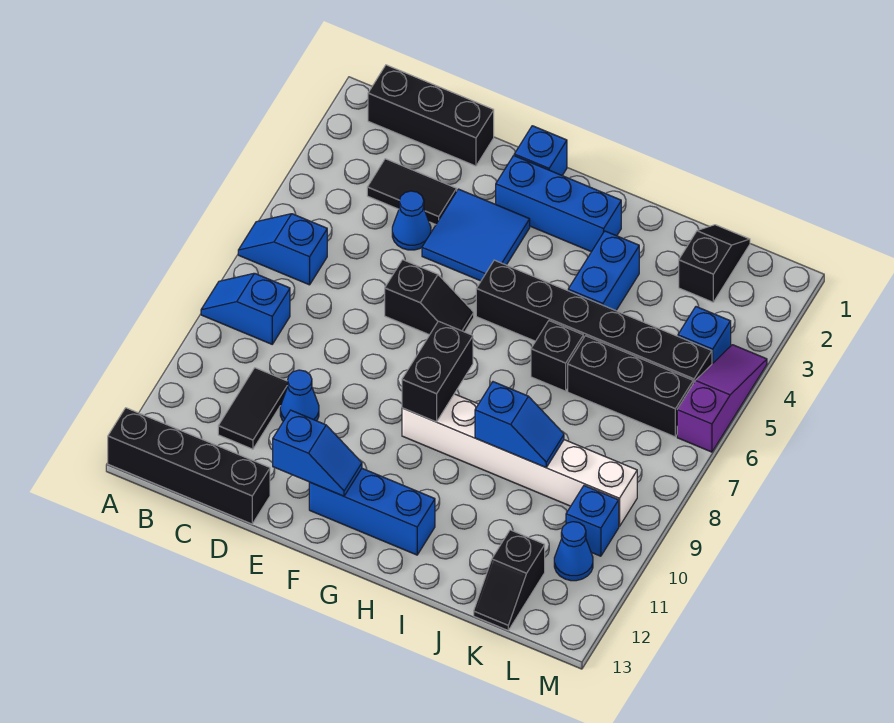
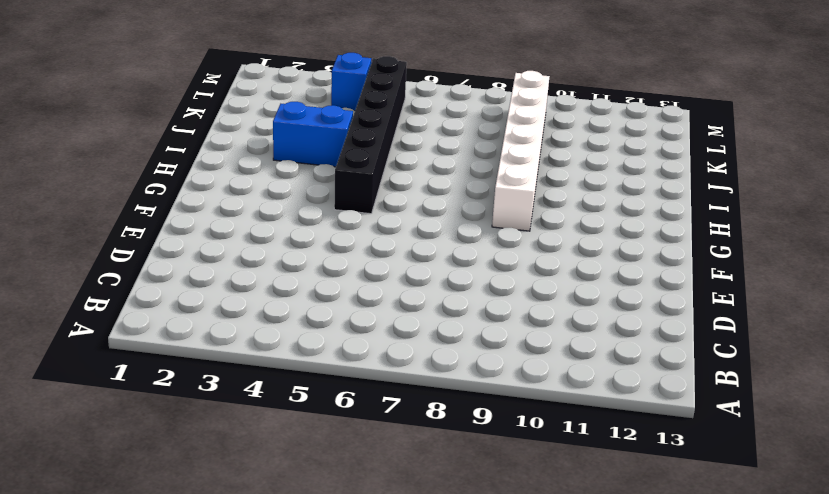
none -> blue 1x2 slope [238,214,327,285]
none -> blue 1x2 slope [201,273,290,344]
none -> black 1x4 brick [108,408,270,524]

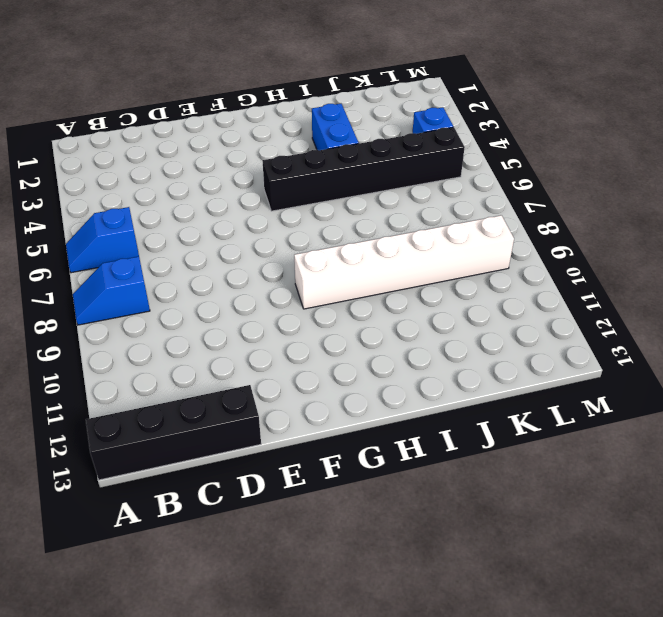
none -> black 1x3 brick [368,65,494,166]
none -> black 1x2 tile [367,159,457,225]
none -> black 1x2 tile [218,368,288,449]

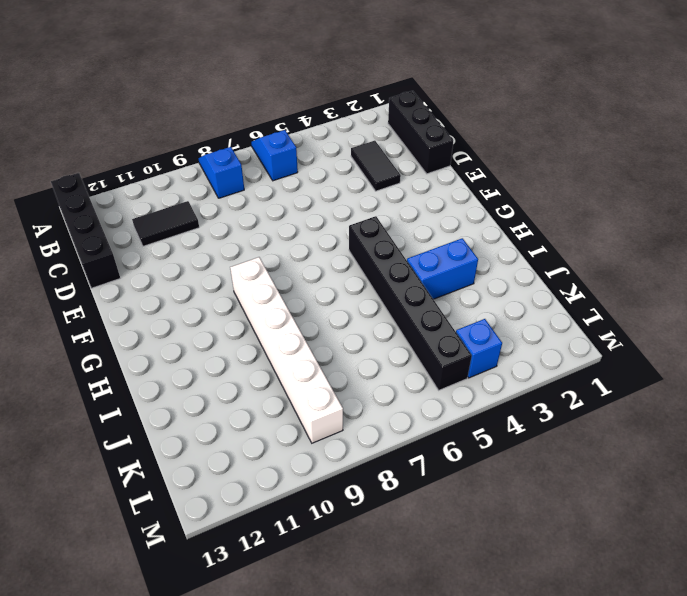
none -> blue 1x1 cone [392,191,431,250]
none -> blue 1x1 cone [280,370,319,421]
none -> blue 2x2 tile [422,189,530,281]

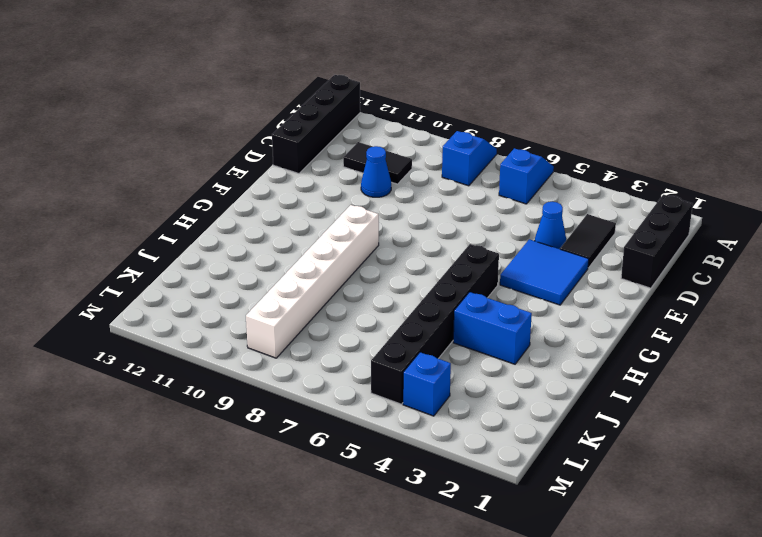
none -> black 1x2 slope [385,260,474,335]
none -> blue 1x1 brick [514,126,567,175]
none -> blue 1x3 brick [496,156,621,252]

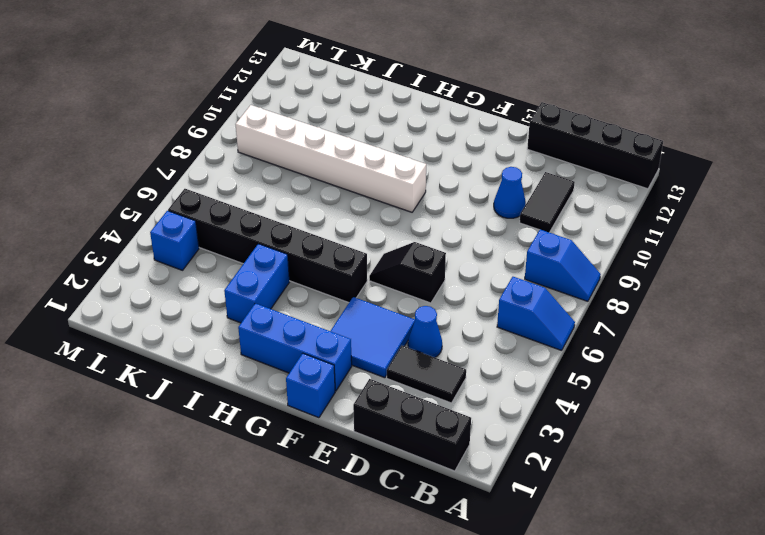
none -> blue 1x3 brick [309,468,435,555]
none -> black 1x1 brick [531,321,583,391]
none -> black 1x3 brick [568,336,693,437]

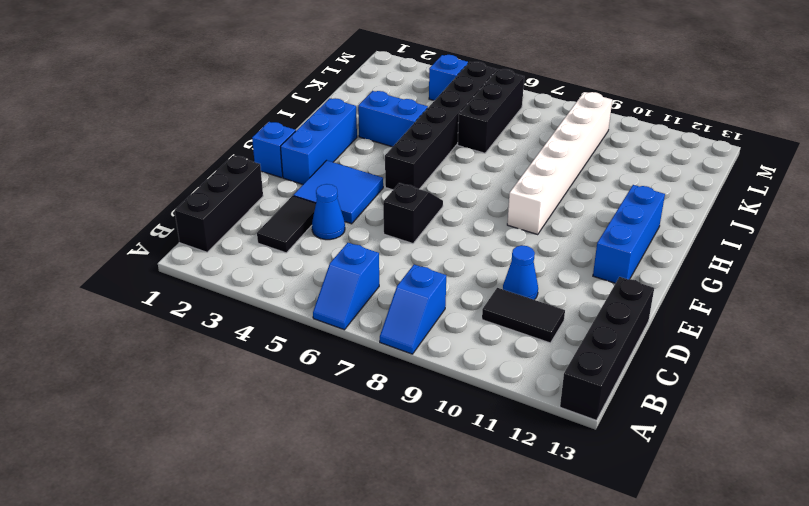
none -> black 1x1 brick [531,321,583,391]
none -> black 1x2 slope [679,225,750,302]
none -> black 1x2 slope [474,530,545,630]

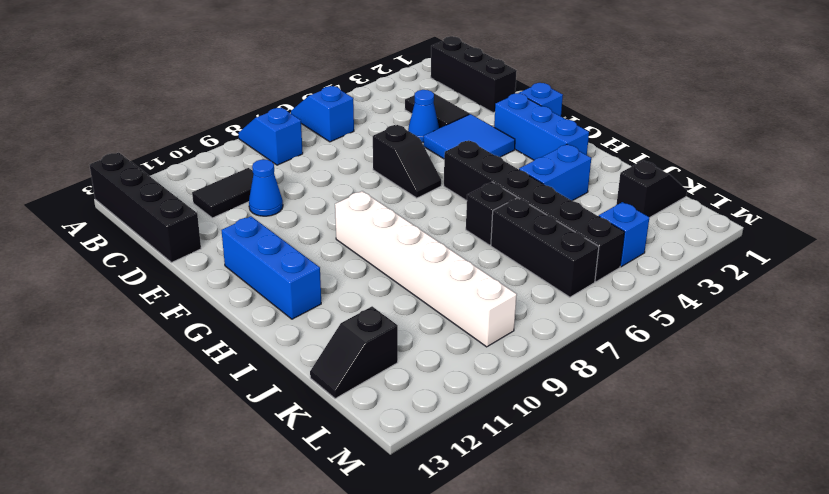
none -> blue 1x1 brick [566,486,619,556]
none -> blue 1x1 cone [554,522,593,581]
none -> purple 1x3 slope [677,345,767,452]

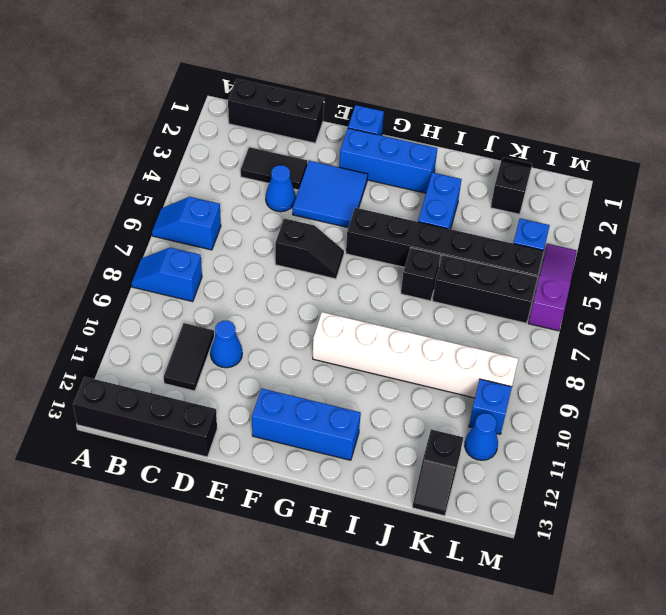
none -> blue 1x2 slope [273,410,362,496]
none -> black 1x2 brick [402,321,473,422]
none -> blue 1x2 slope [475,382,564,467]

